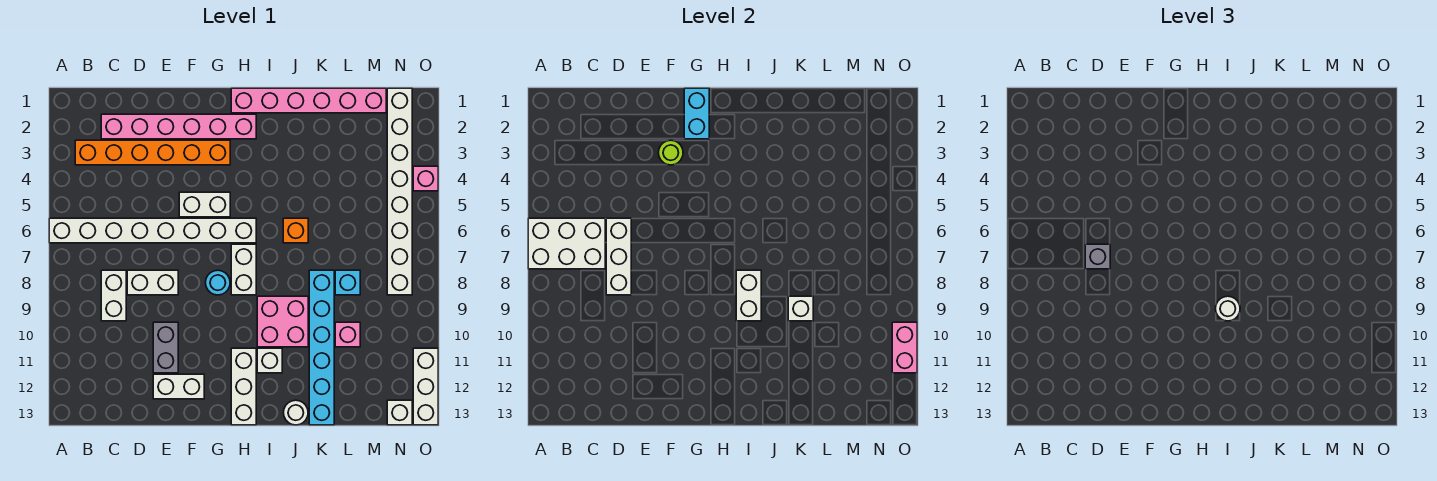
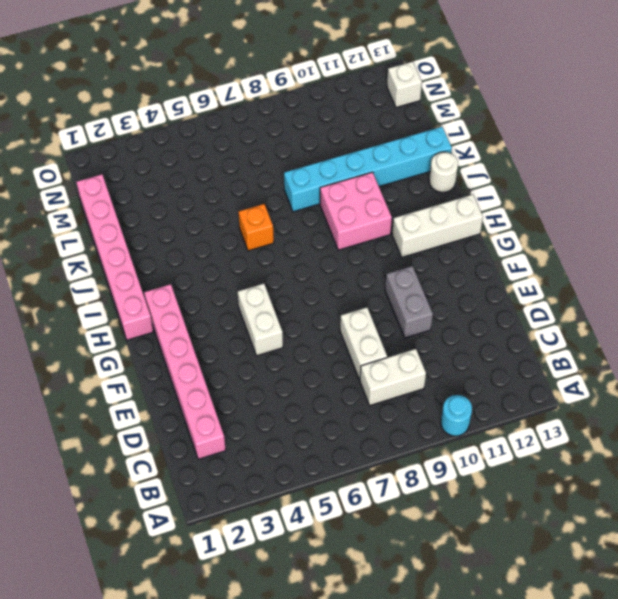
cyan 1x1 round brick [441,395,472,436] -> cyan 1x1 round brick moved to [206,270,230,295]
grey 1x2 brick [385,266,433,338] -> grey 1x2 brick turned to [153,322,178,373]
none -> white 1x8 brick [49,218,256,243]
none -> orange 1x6 brick [75,140,230,165]
none -> white 1x2 brick [153,374,204,399]
none -> white 1x2 brick [231,244,256,295]

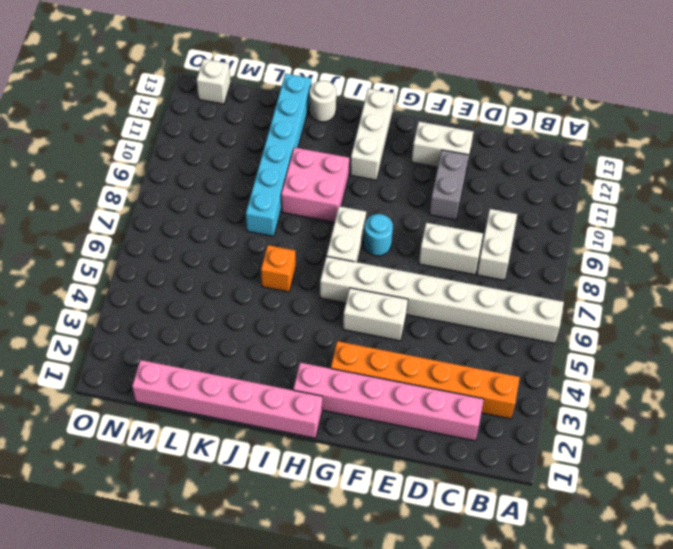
none -> white 1x1 brick [257,348,282,373]
none -> cyan 1x1 brick [335,270,360,295]
none -> pink 1x1 brick [335,322,360,347]
none -> white 1x8 brick [387,88,412,295]

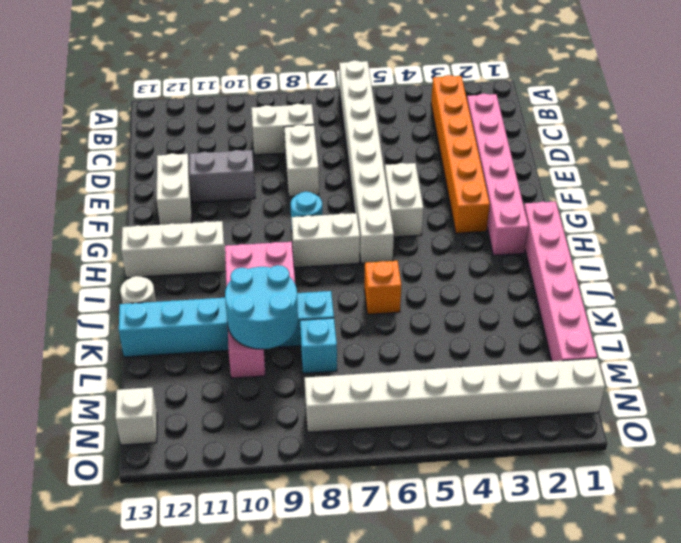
cyan 2x2 round brick [225,265,298,349] -> white 1x1 brick [788,296,813,321]
none -> white 1x1 brick [257,348,282,373]
none -> pink 1x1 brick [413,166,438,191]
none -> white 1x3 brick [413,348,438,425]
none -> white 2x3 brick [528,218,605,269]

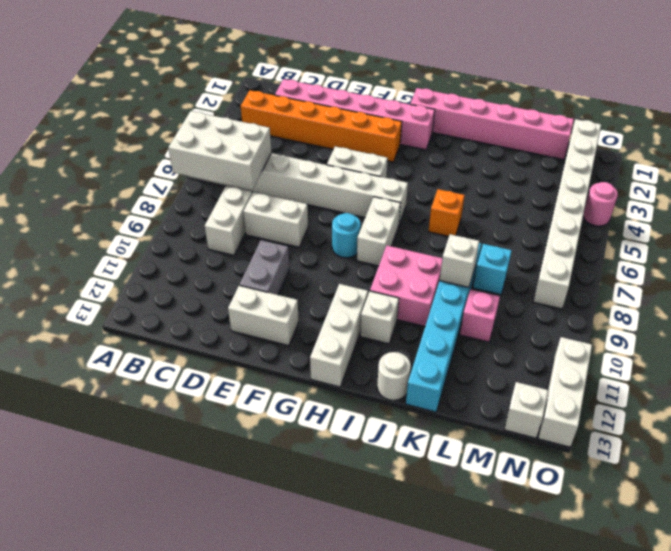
pink 1x1 round brick [583,182,618,226] -> pink 1x1 brick [413,166,438,191]
none -> white 1x3 brick [606,218,631,295]
none -> lime 1x1 round brick [659,140,683,165]
none -> cyan 1x2 brick [684,88,709,139]
none -> white 1x2 brick [736,270,761,321]

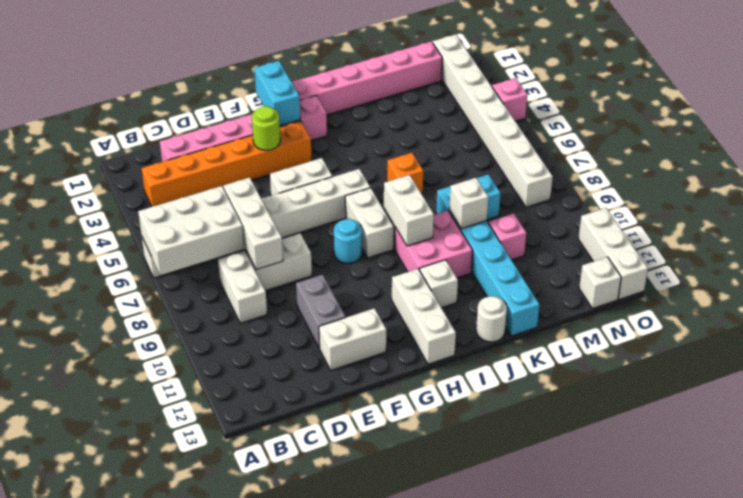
none -> pink 1x2 brick [892,322,917,373]
none -> grey 1x1 brick [1085,244,1110,269]
none -> white 1x1 round brick [1216,296,1240,321]

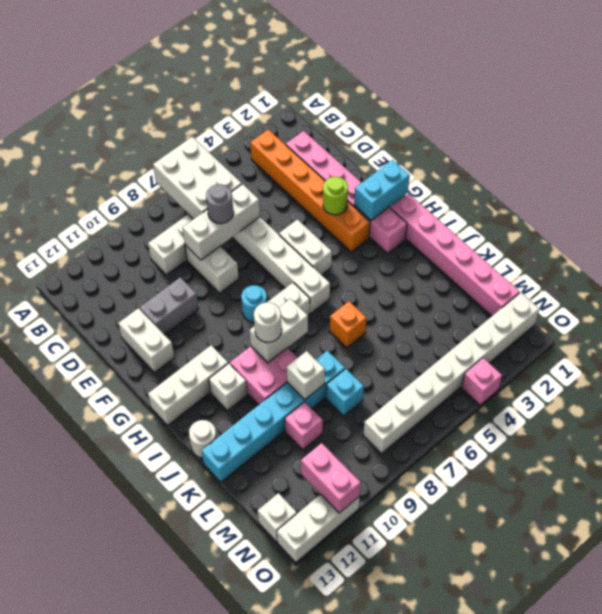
grey 1x1 round brick [206,184,233,224] -> grey 1x1 brick [1085,244,1110,269]
pink 1x2 brick [301,443,361,513] -> pink 1x2 brick turned to [892,322,917,373]

